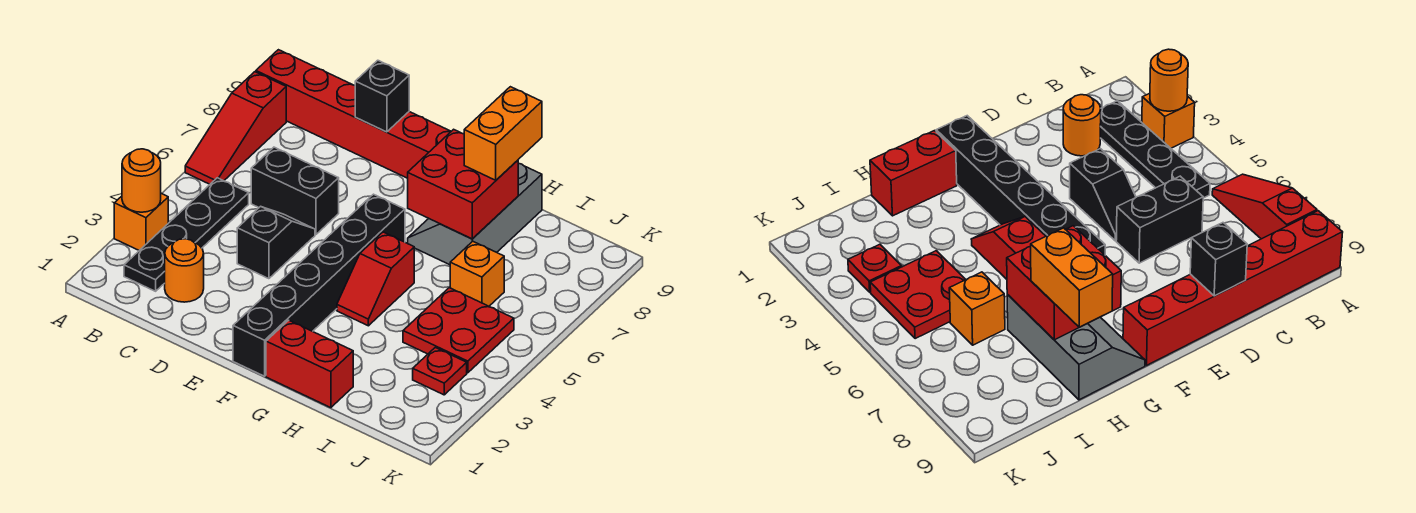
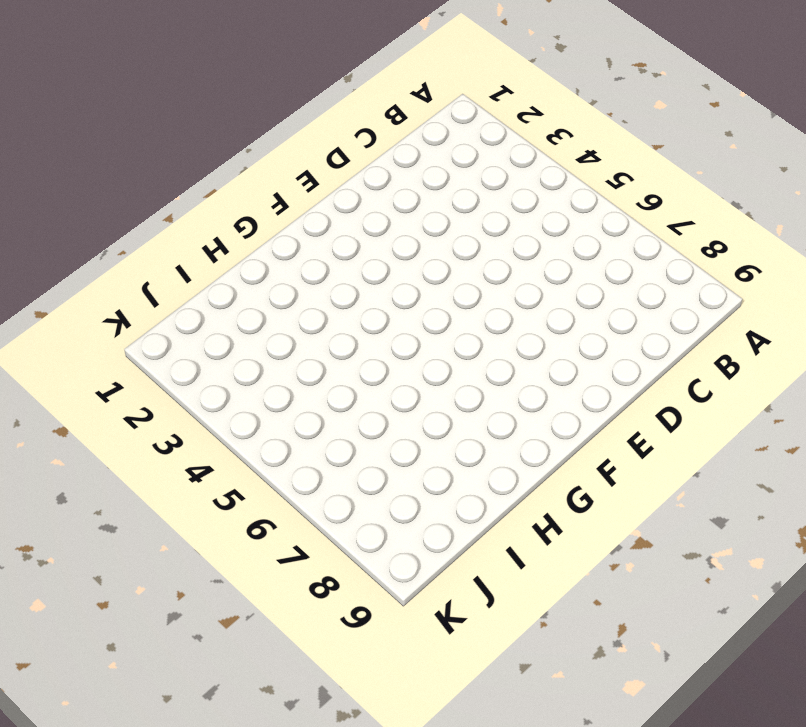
none -> orange 1x1 brick [114,194,168,250]
none -> red 1x3 slope [185,72,286,184]
none -> red 1x6 brick [256,50,451,178]

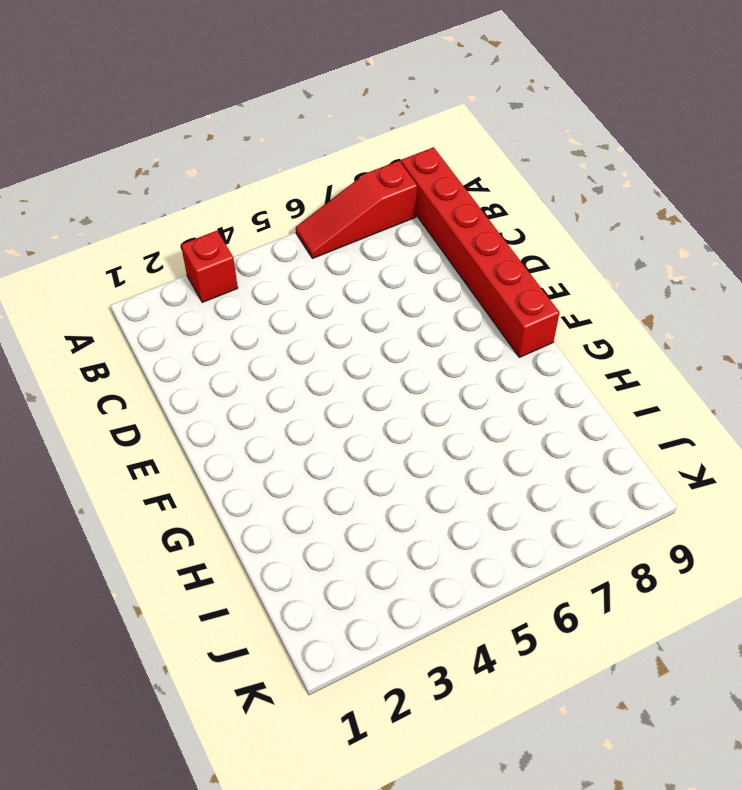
red 1x1 brick [181,231,238,303] -> orange 1x1 brick [114,194,168,250]
none -> black 1x4 plate [124,178,249,291]
none -> orange 1x1 round brick [165,239,204,302]
none -> black 1x2 brick [251,147,339,234]

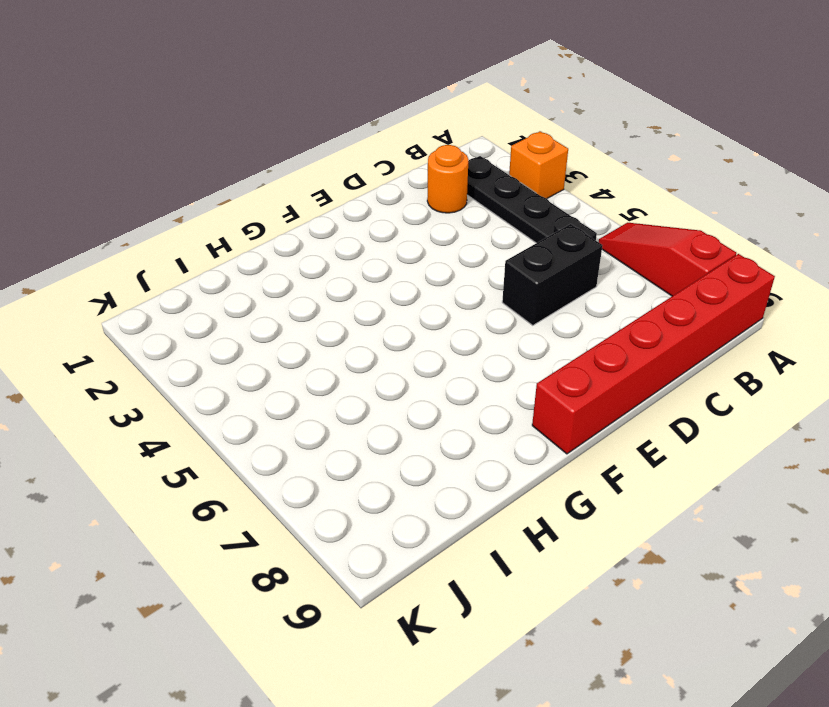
none -> black 1x2 slope [237,206,315,279]
none -> black 1x6 brick [233,194,405,376]
none -> red 1x2 brick [266,320,353,408]

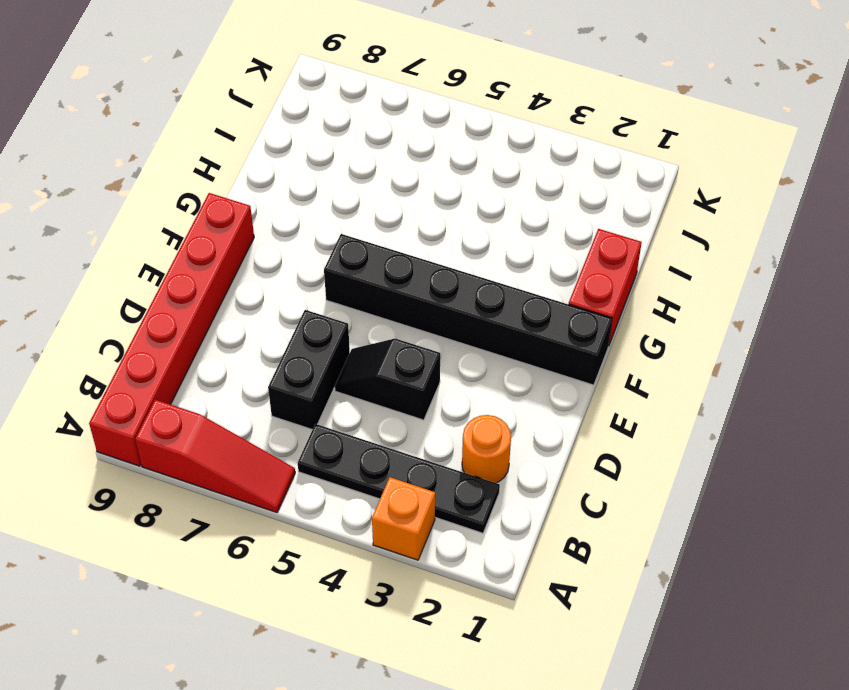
none -> red 1x2 slope [337,232,414,326]
none -> grey 2x3 slope [408,163,542,265]
none -> red 2x2 plate [403,288,514,373]

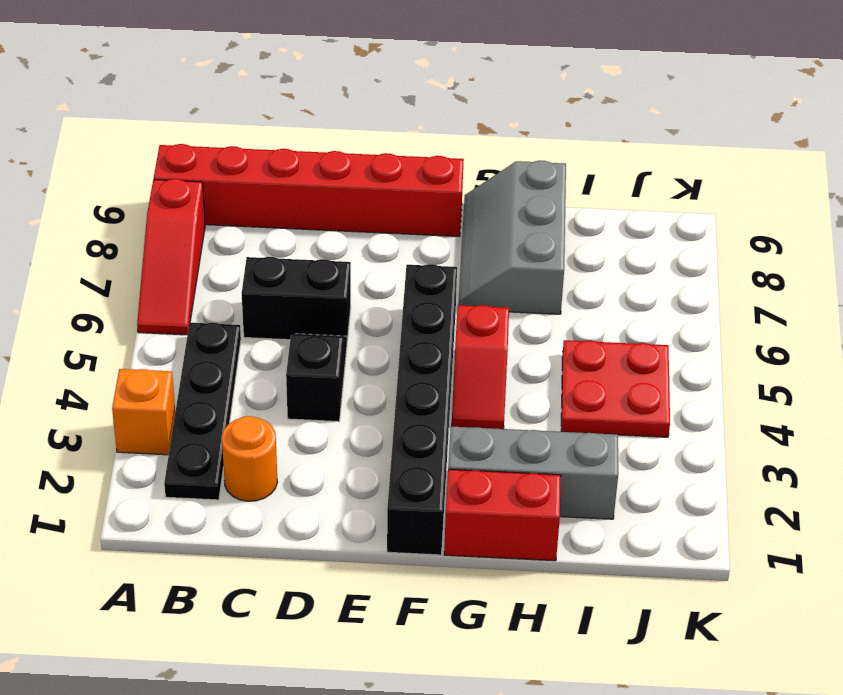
grey 1x3 brick [448,426,618,519] -> none
none -> orange 1x1 brick [450,241,504,306]
none -> red 1x1 plate [413,348,467,395]
none -> orange 1x1 round brick [122,149,161,212]

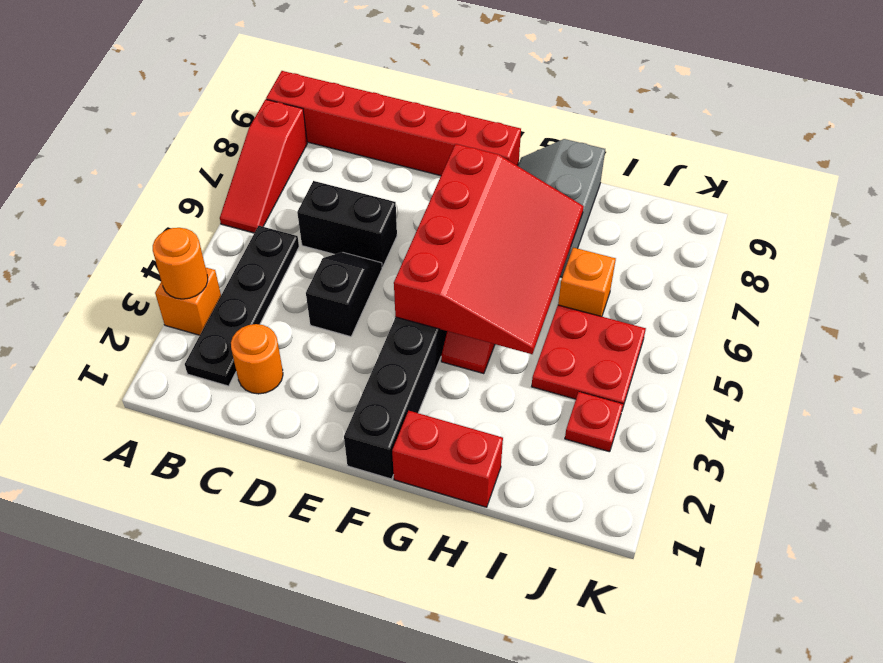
red 3x4 slope [394,144,584,354] -> red 2x2 brick [408,129,518,239]
none -> black 1x1 brick [355,60,409,132]
none -> orange 1x2 brick [464,87,542,180]

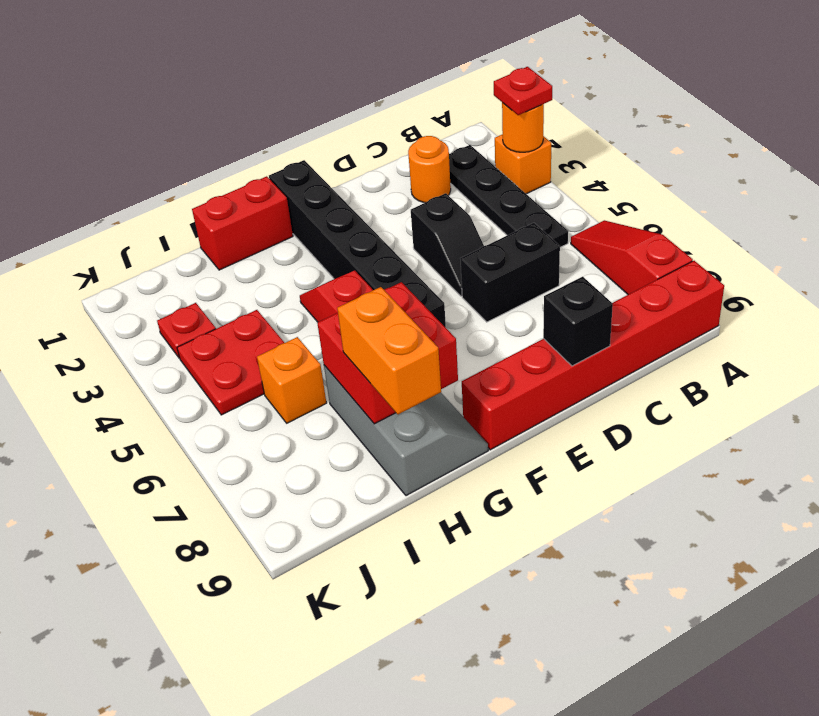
red 1x1 plate [494,67,552,115] -> none

